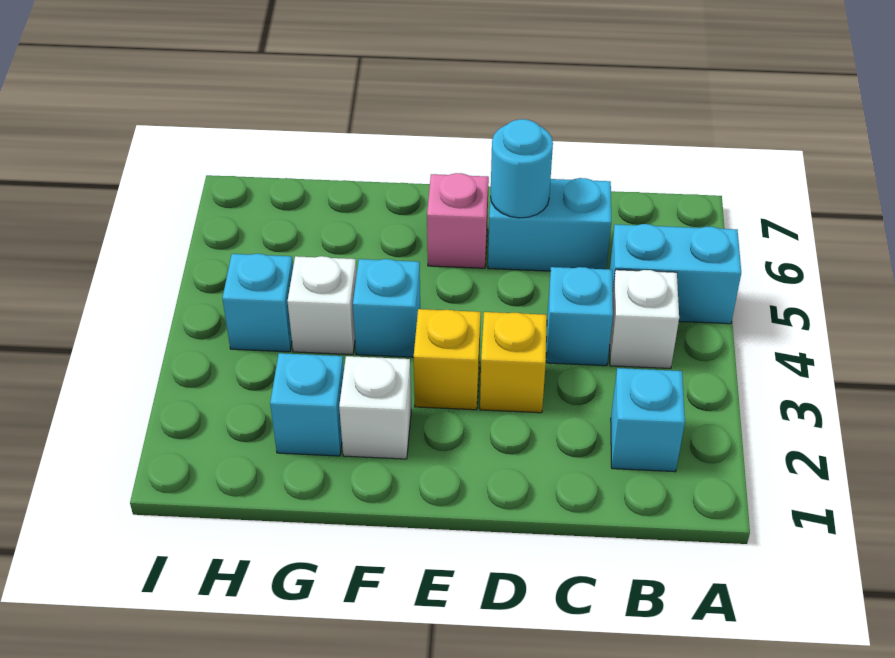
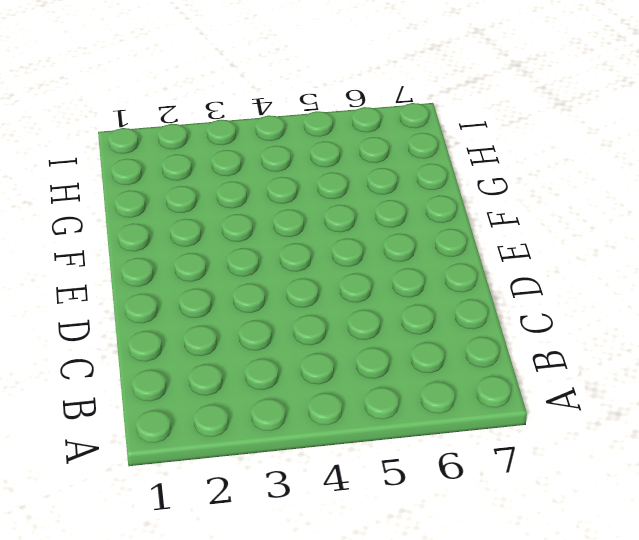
none -> cyan 1x2 brick [610,224,741,324]
none -> cyan 1x1 brick [611,368,685,472]
none -> white 1x1 brick [610,270,679,369]

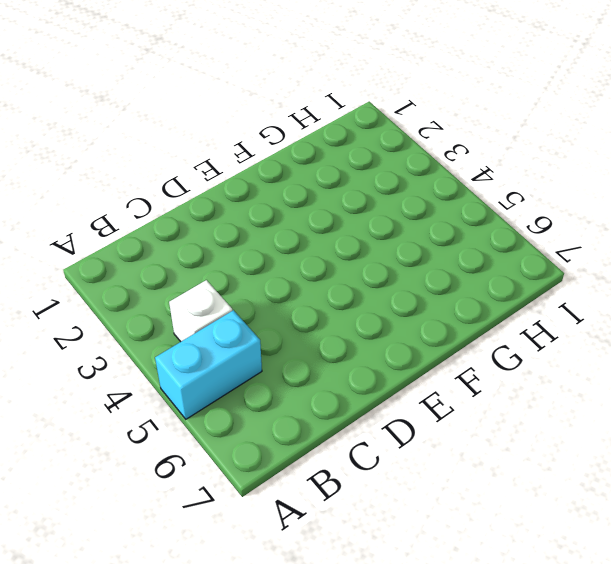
none -> cyan 1x1 brick [611,368,685,472]
none -> cyan 1x1 brick [546,267,613,366]
none -> cyan 1x2 brick [488,178,611,271]

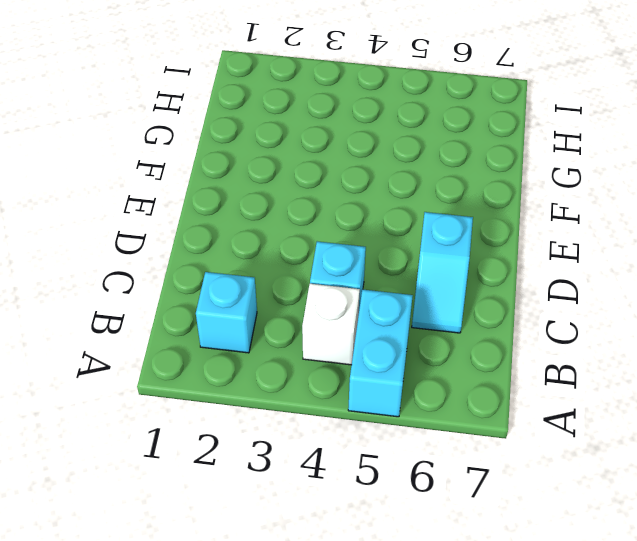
cyan 1x2 slope [412,212,473,333] -> cyan 1x2 brick [488,178,611,271]
none -> yellow 1x1 brick [480,312,547,413]
none -> yellow 1x1 brick [414,309,481,410]
none -> pink 1x1 brick [427,173,489,268]

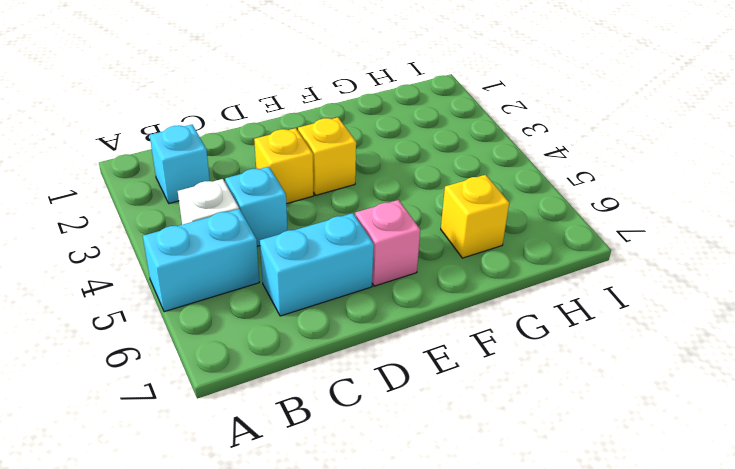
yellow 1x1 brick [441,175,509,258] -> none
none -> white 1x1 brick [339,356,411,459]
none -> cyan 1x1 brick [353,259,420,357]
none -> cyan 1x1 brick [270,353,344,456]

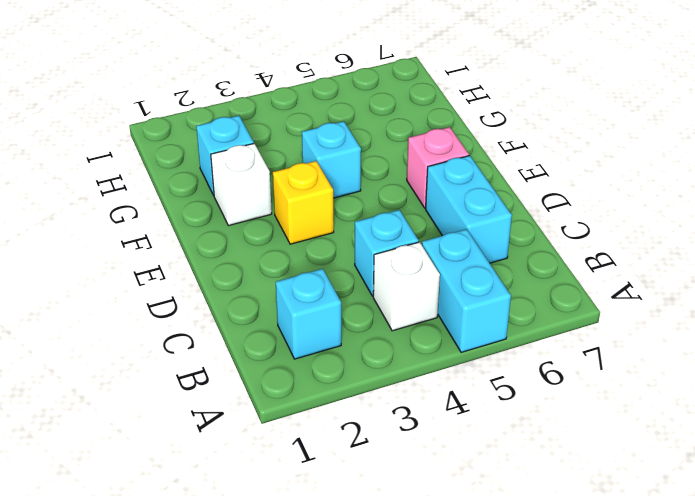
none -> yellow 1x1 brick [480,312,547,413]
none -> white 1x1 brick [287,256,357,355]
none -> cyan 1x1 brick [222,254,293,352]

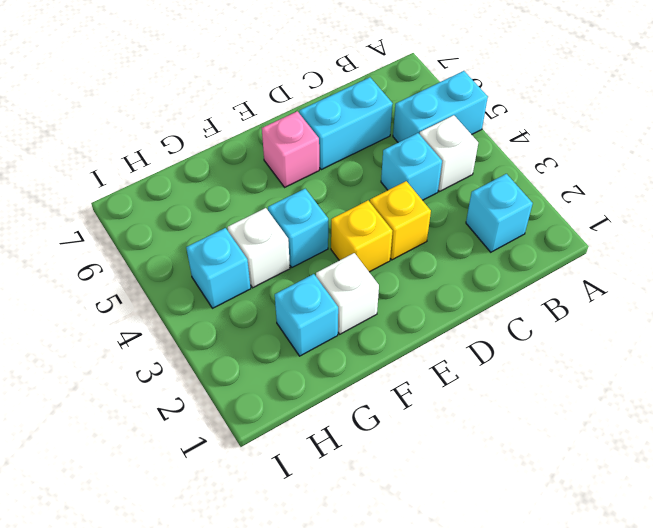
none -> cyan 1x1 round brick [490,119,553,218]

